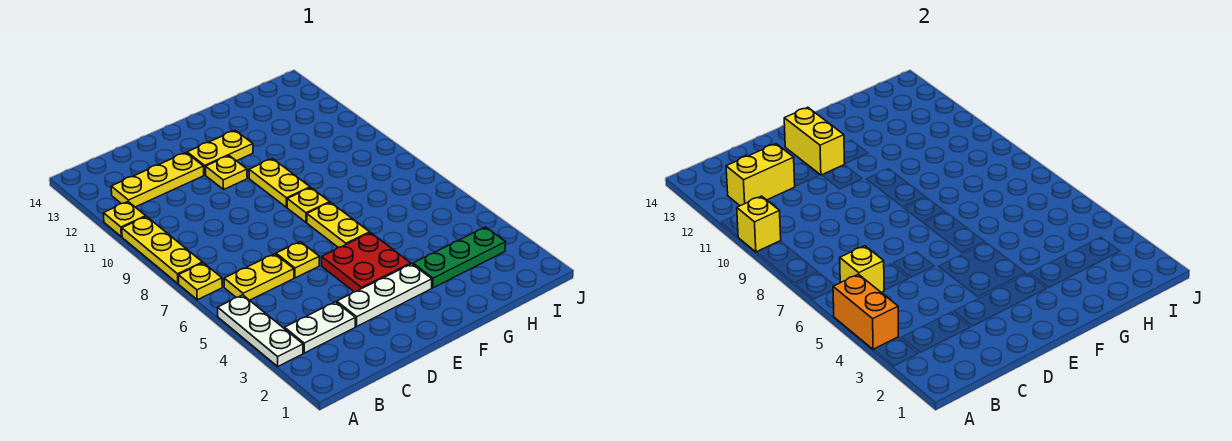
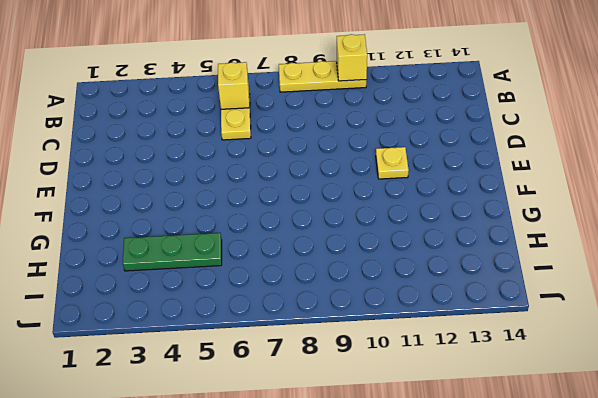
green 1x3 plate [123,233,222,271] -> green 1x3 plate turned to [413,227,506,288]
none -> white 1x3 plate [218,295,303,366]
none -> yellow 1x1 plate [178,263,222,300]
none -> yellow 1x1 plate [103,202,146,237]

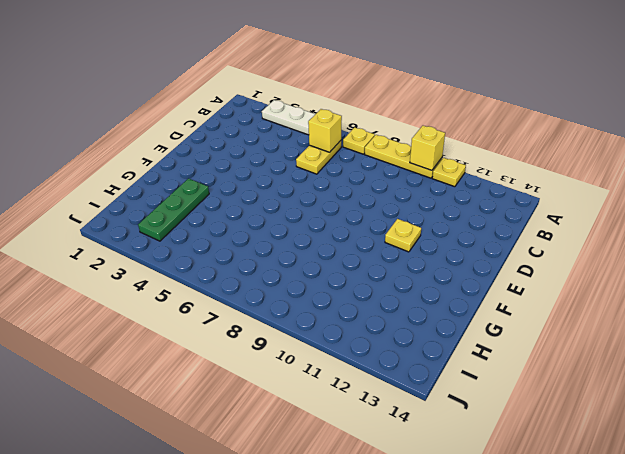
none -> white 1x2 plate [284,302,355,353]
none -> yellow 1x3 plate [111,153,204,207]
none -> white 1x3 plate [337,264,432,326]

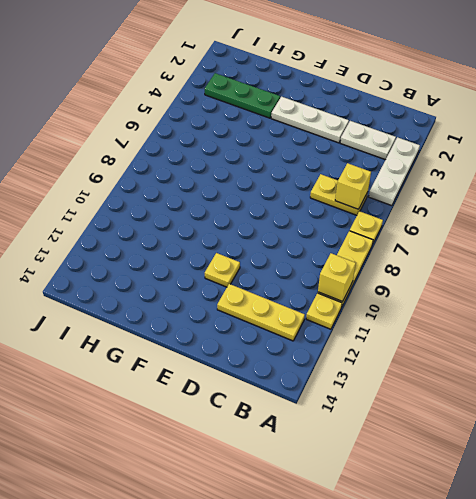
none -> yellow 1x1 plate [276,242,319,278]
none -> red 2x2 plate [322,233,411,292]
none -> yellow 1x2 plate [187,130,253,175]

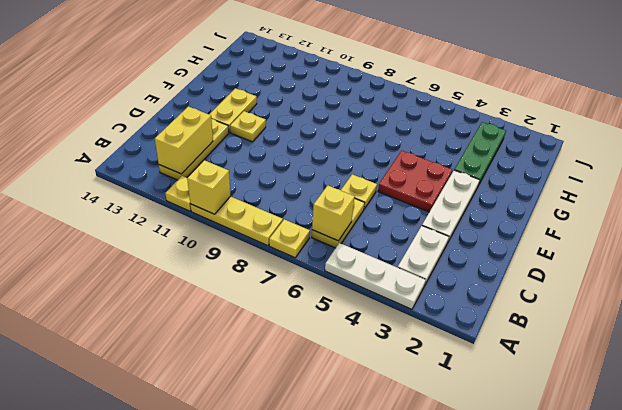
none -> yellow 1x2 plate [307,202,370,248]
none -> yellow 1x1 plate [287,188,330,222]
none -> yellow 1x2 plate [249,159,310,207]

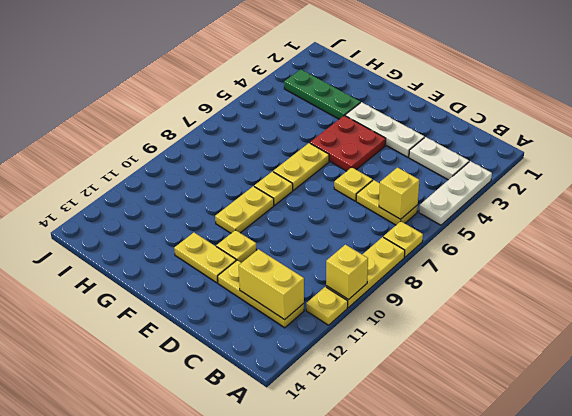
none -> orange 1x2 brick [833,274,898,350]
none -> yellow 1x2 brick [784,107,845,175]

